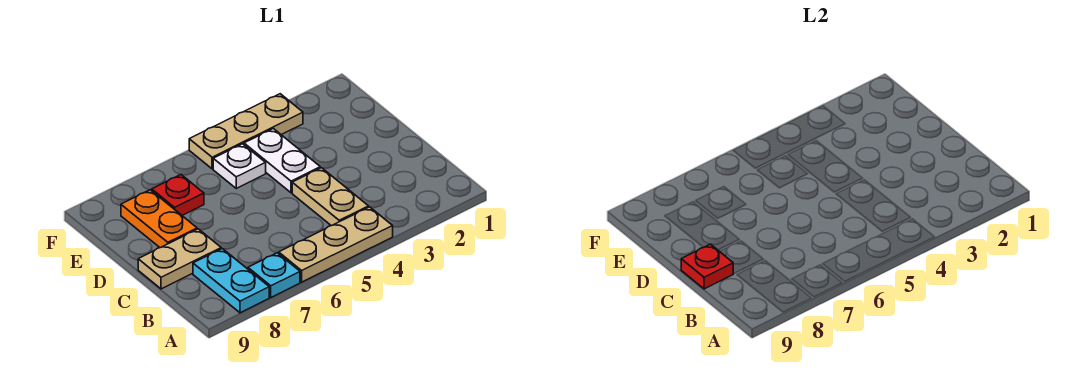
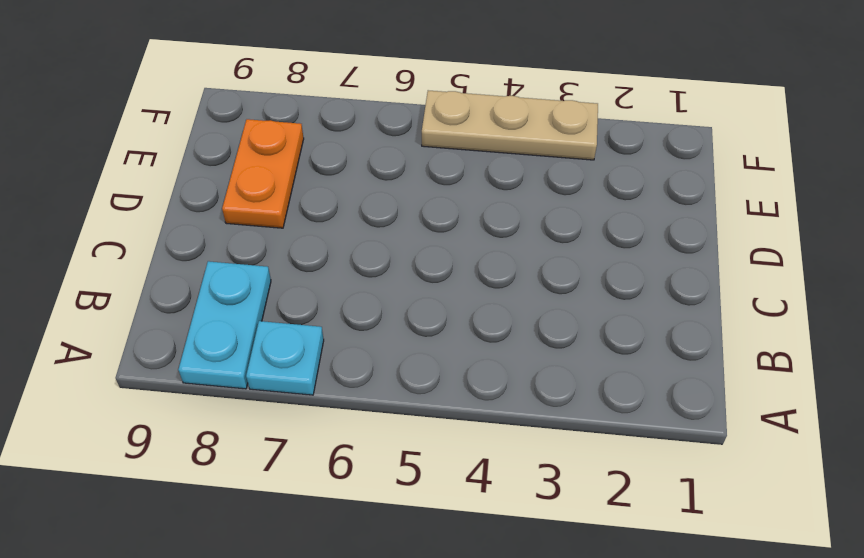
none -> tan 1x3 plate [278,207,393,282]
none -> tan 1x2 plate [292,168,369,226]

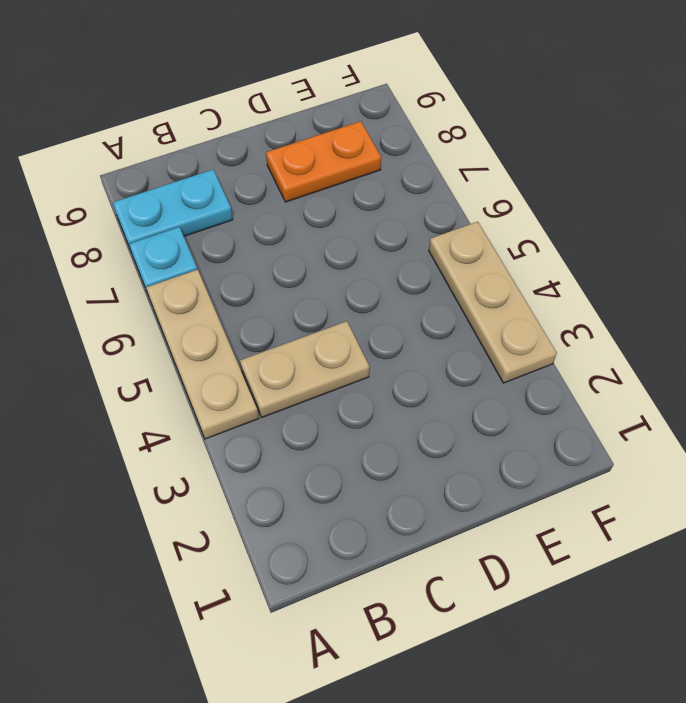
none -> tan 1x2 plate [138,229,221,289]
none -> white 1x2 plate [244,129,320,193]

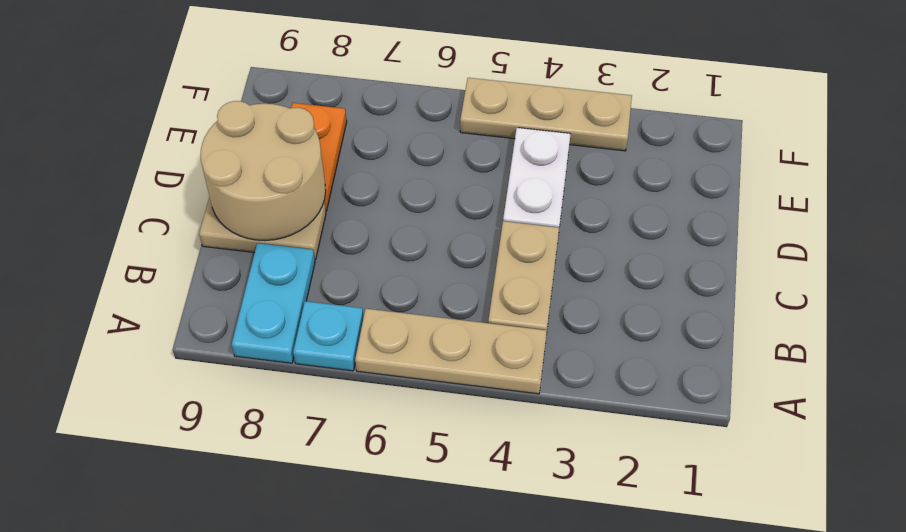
tan 2x2 round brick [201,101,326,241] -> red 1x1 plate [681,244,733,289]
none -> white 1x1 plate [213,144,266,188]
none -> red 1x1 plate [152,175,204,215]

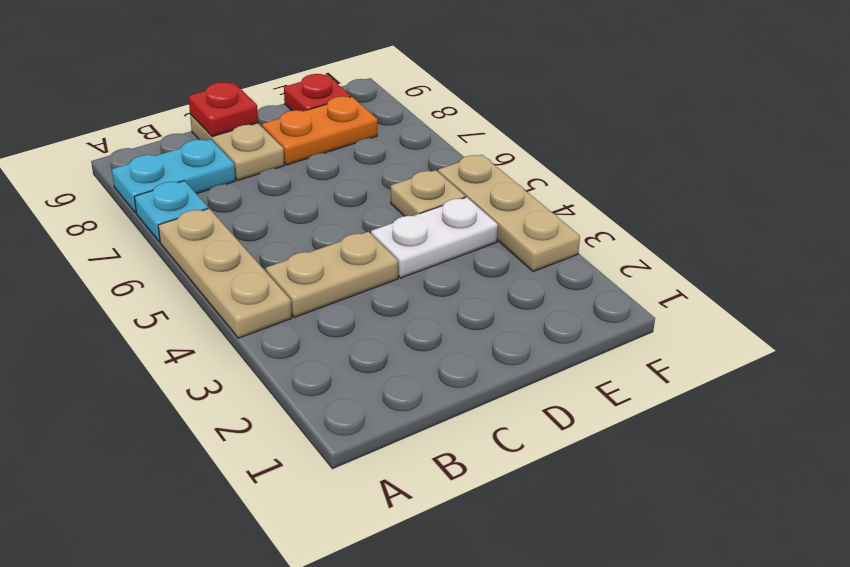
tan 1x1 plate [391,170,465,216] -> white 1x1 plate [213,144,266,188]
red 1x1 plate [284,74,351,111] -> red 1x1 plate moved to [152,175,204,215]

